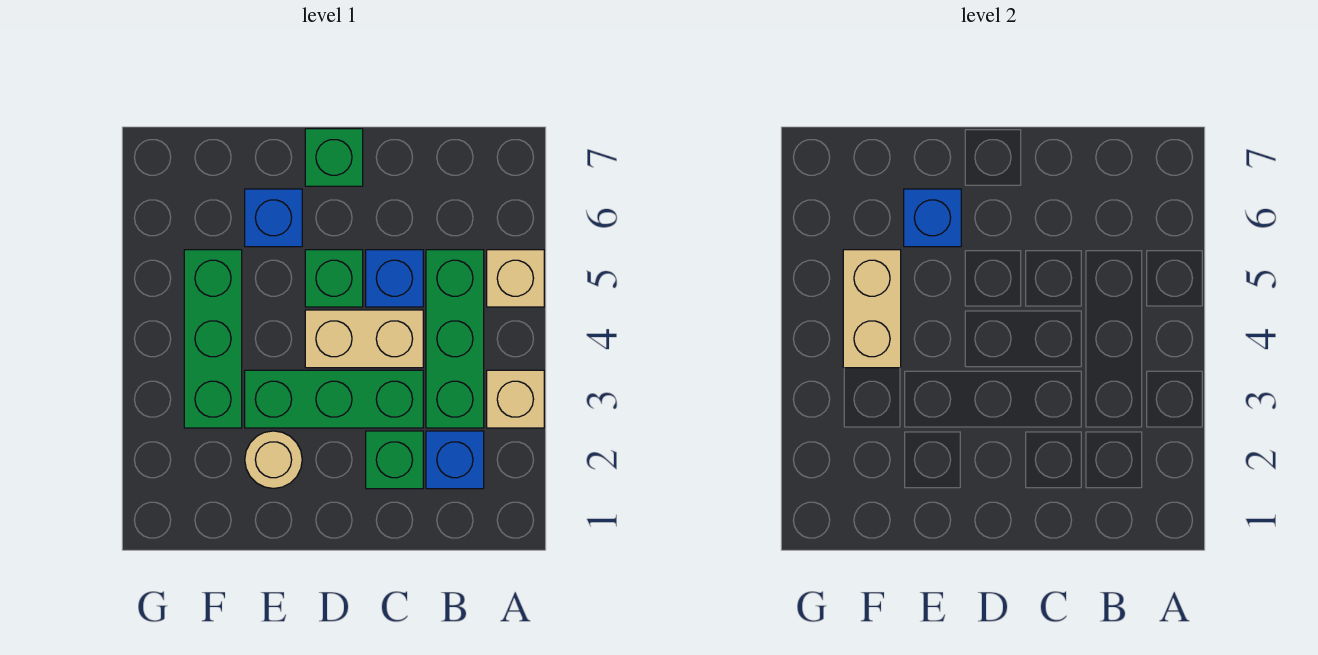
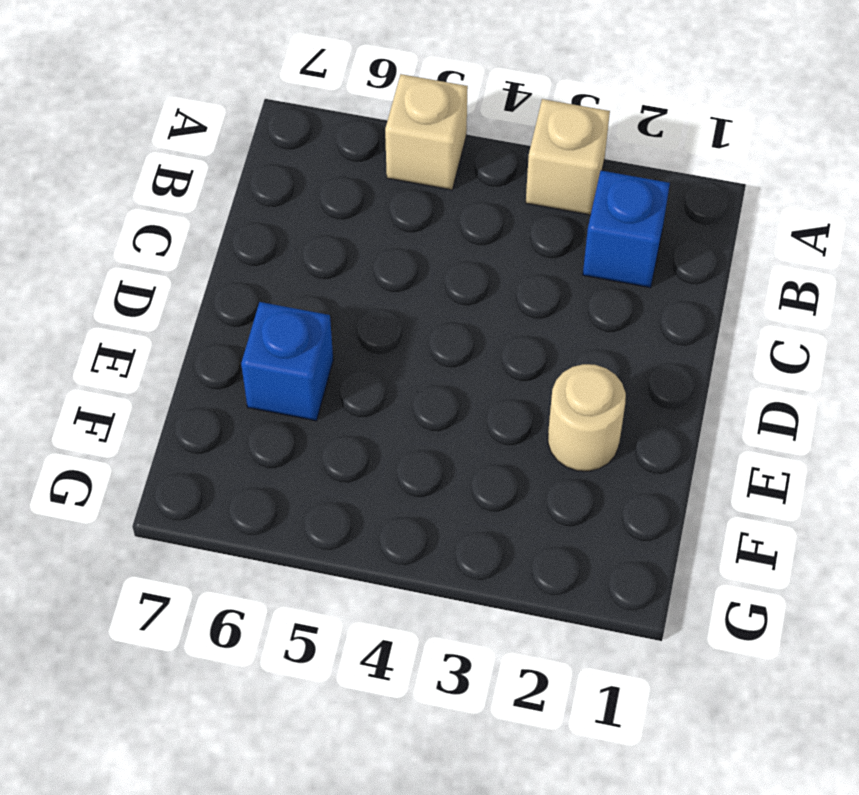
none -> green 1x3 brick [426,250,484,428]
none -> green 1x1 brick [366,431,423,489]
none -> green 1x3 brick [245,370,423,428]

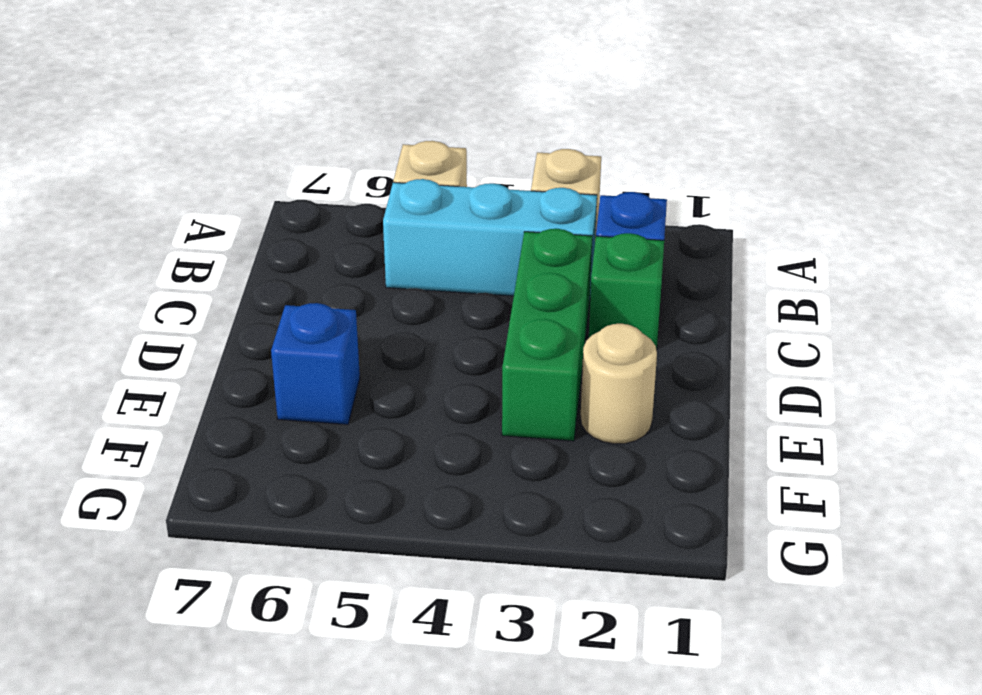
cyan 1x3 brick [383,179,597,296] -> green 1x3 brick [426,250,484,428]
none -> tan 1x2 brick [305,310,423,368]
none -> blue 1x1 brick [366,250,423,307]
none -> green 1x1 brick [305,250,363,307]

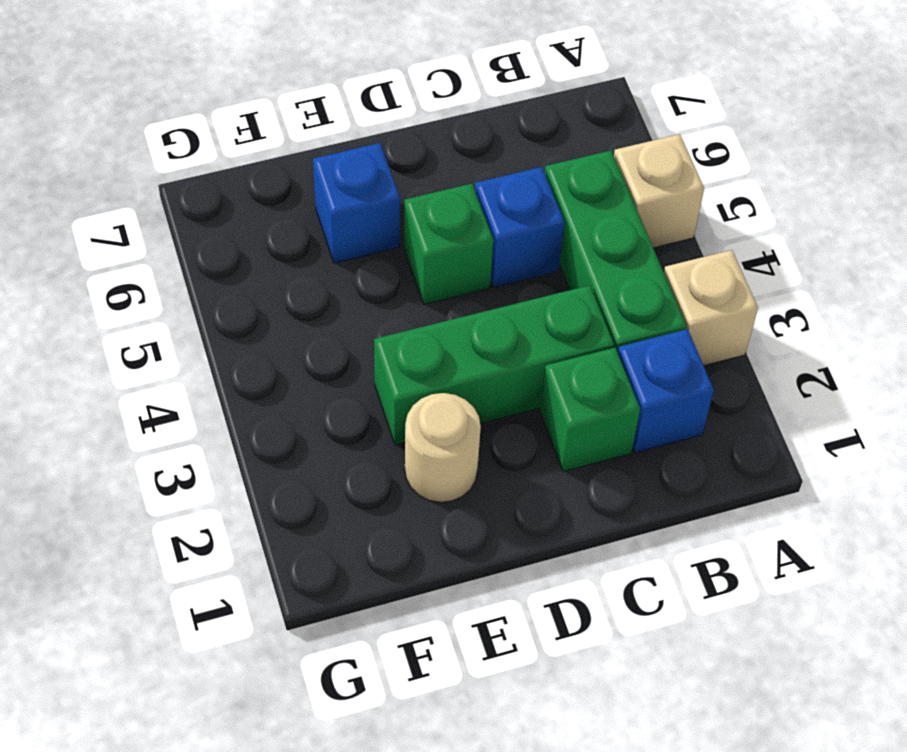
none -> tan 1x2 brick [305,310,423,368]
none -> green 1x1 brick [305,129,363,186]
none -> green 1x3 brick [184,250,242,428]

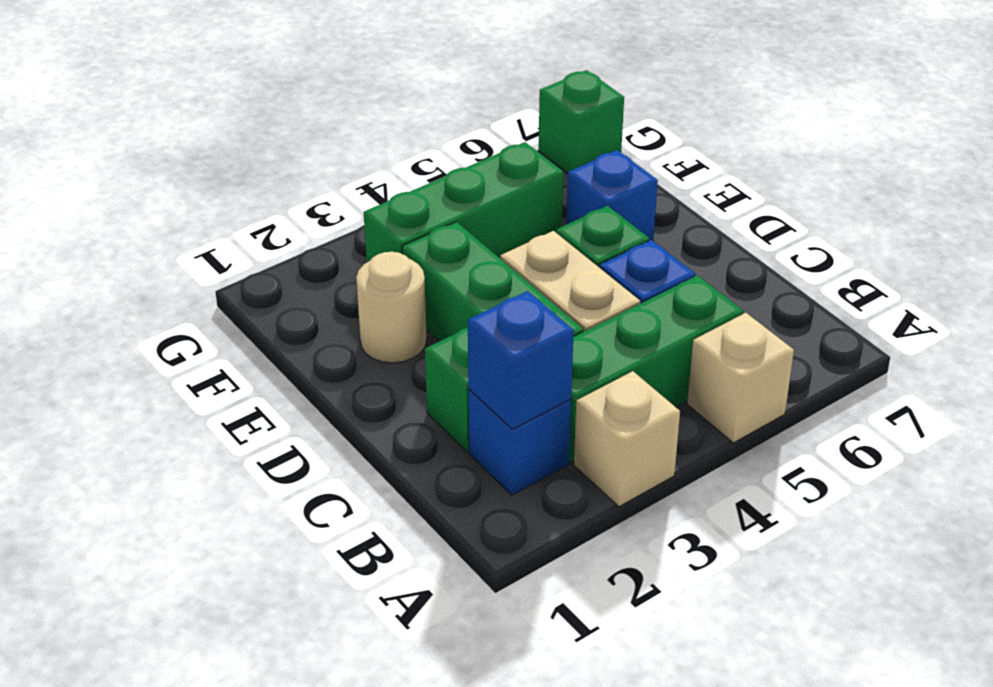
blue 1x1 brick [468,291,574,429] -> blue 1x1 brick moved to [904,189,961,247]
green 1x1 brick [539,70,624,173] -> green 1x1 brick moved to [305,129,363,186]
none -> tan 1x2 brick [843,250,901,368]

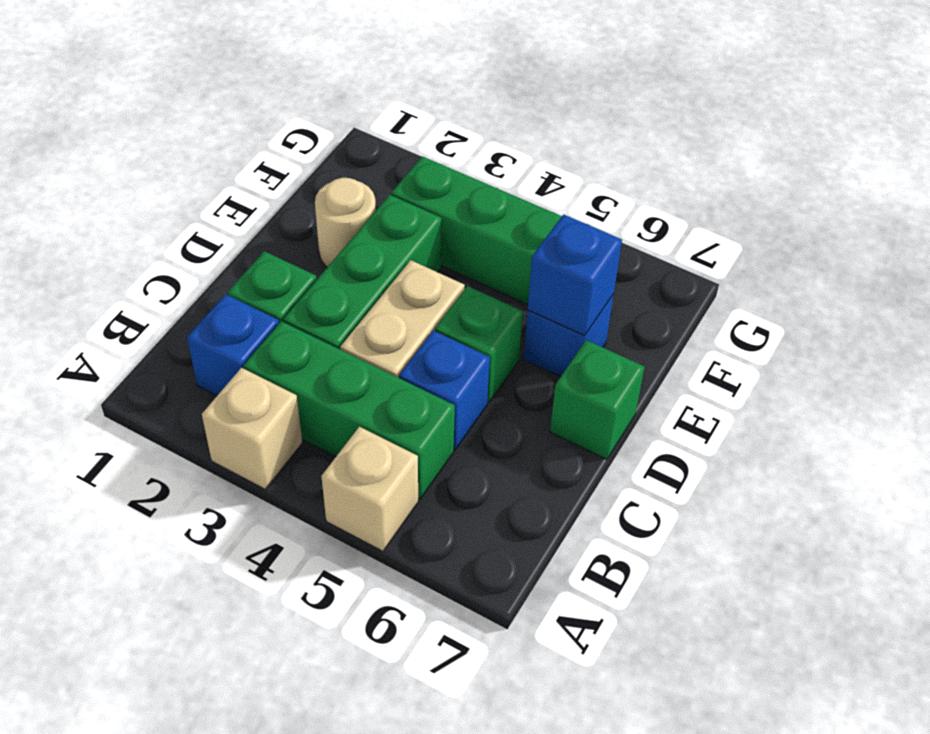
none -> tan 1x2 brick [843,250,901,368]

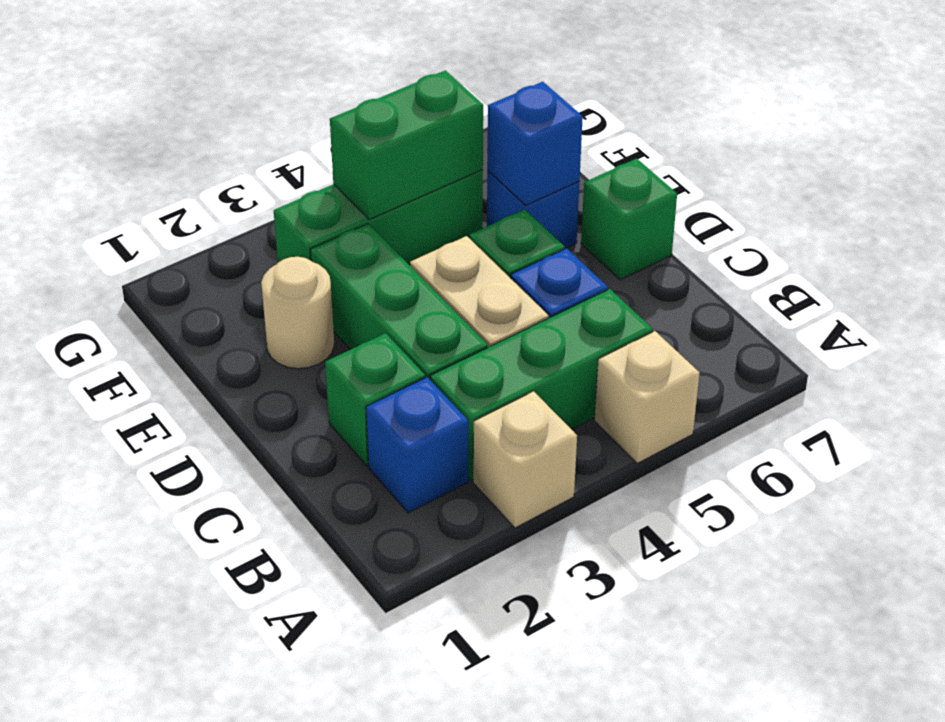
green 1x2 brick [330,70,483,220] -> tan 1x2 brick [843,250,901,368]

